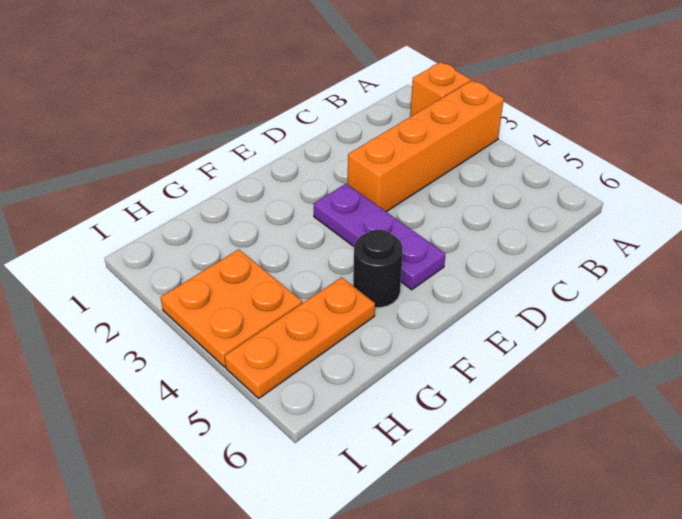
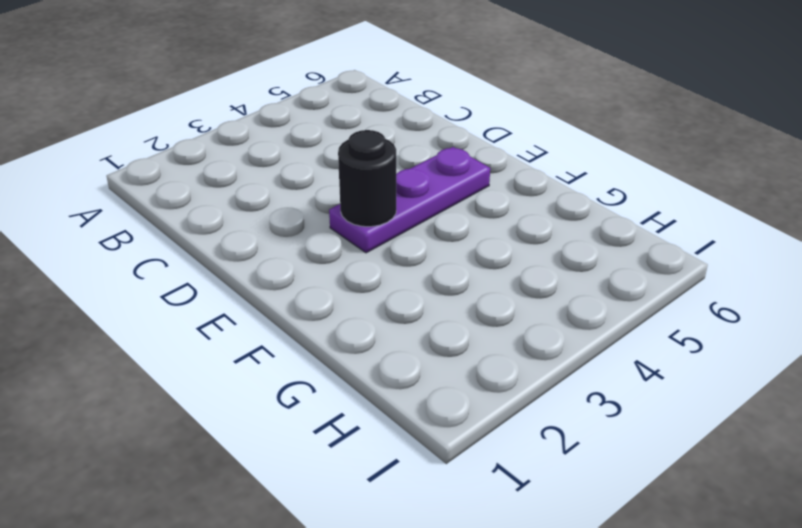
black 1x1 round brick [338,130,396,227] -> black 1x1 round brick moved to [353,230,403,308]
none -> orange 1x1 brick [410,62,471,117]
none -> orange 1x4 brick [348,80,504,212]

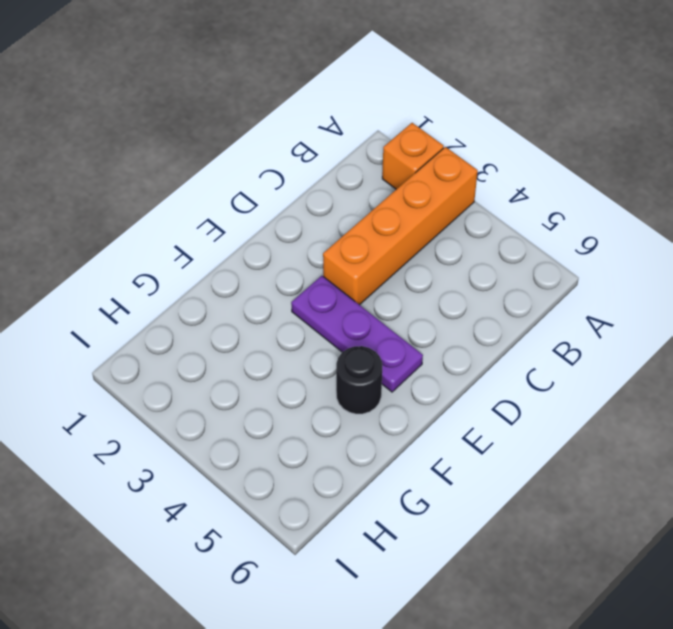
none -> orange 1x3 plate [225,277,375,398]
none -> orange 2x2 plate [161,249,302,367]

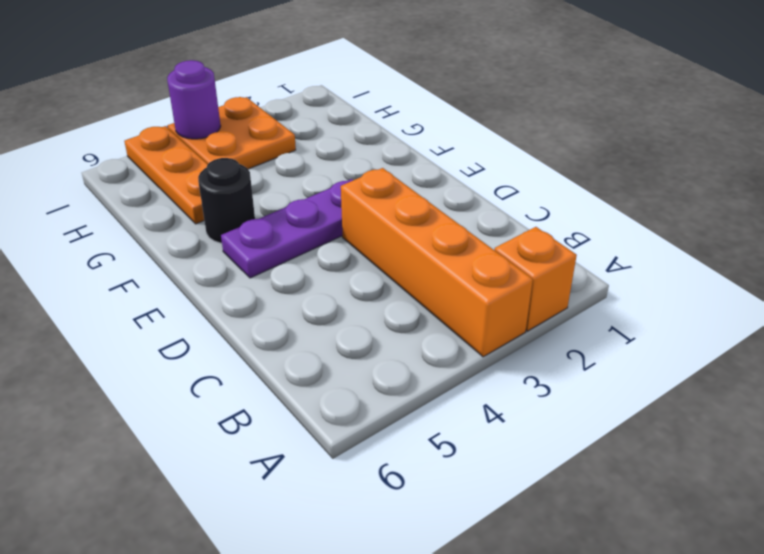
purple 1x1 round brick [167,60,221,139] -> none

